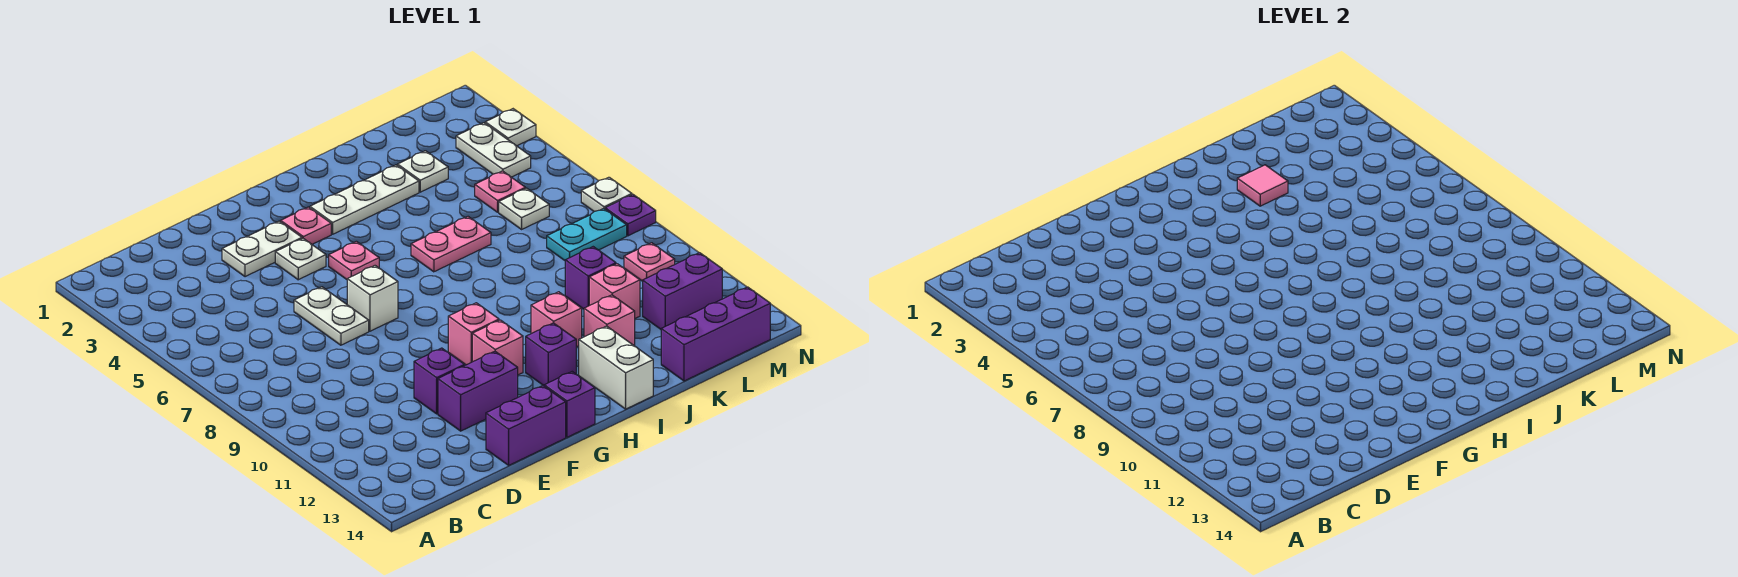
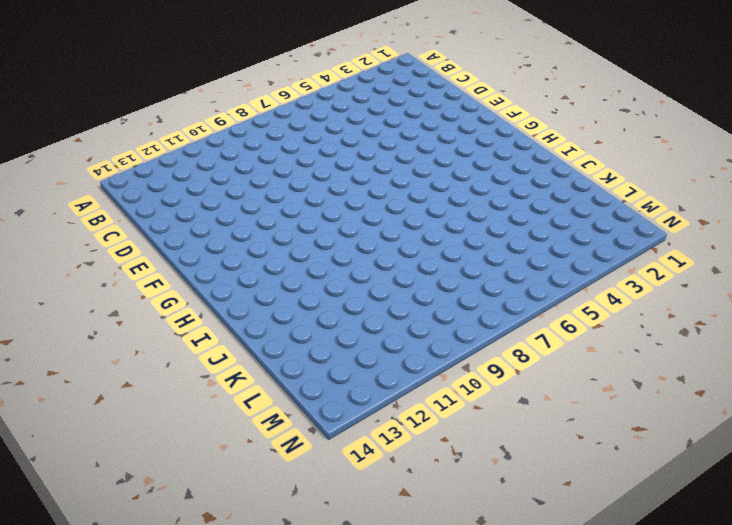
none -> white 1x2 plate [222,221,302,277]
none -> white 1x2 plate [294,287,369,345]
none -> purple 1x1 brick [414,348,465,414]
none -> purple 1x2 brick [438,351,518,431]

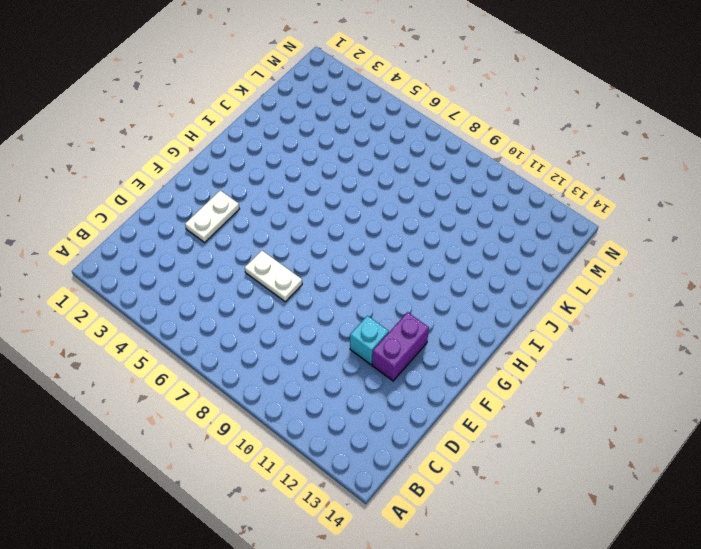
cyan 1x1 brick [350,316,389,365] -> purple 1x1 brick [414,348,465,414]
none -> purple 1x2 brick [486,386,566,465]
none -> white 1x1 plate [275,238,326,280]
none -> white 1x1 brick [347,266,398,331]
none -> pink 1x1 plate [281,207,331,244]

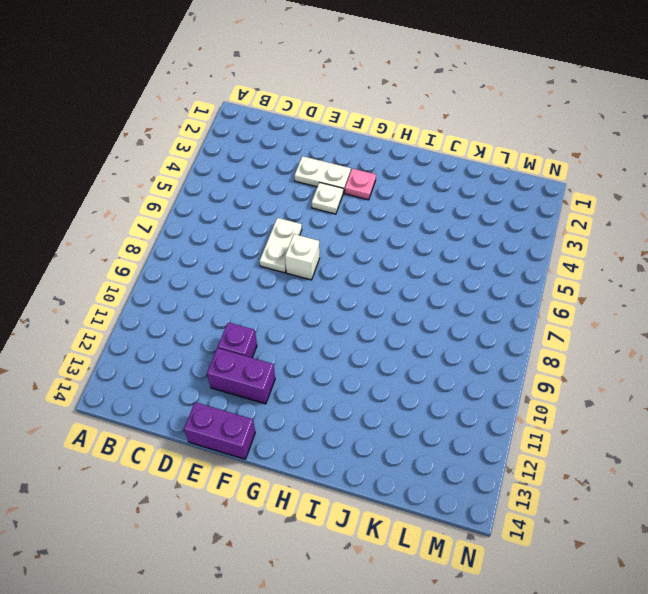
none -> pink 1x1 plate [329,241,379,279]
none -> pink 1x1 brick [448,303,499,365]
none -> pink 1x1 brick [472,320,523,375]
none -> purple 1x1 brick [544,372,595,437]

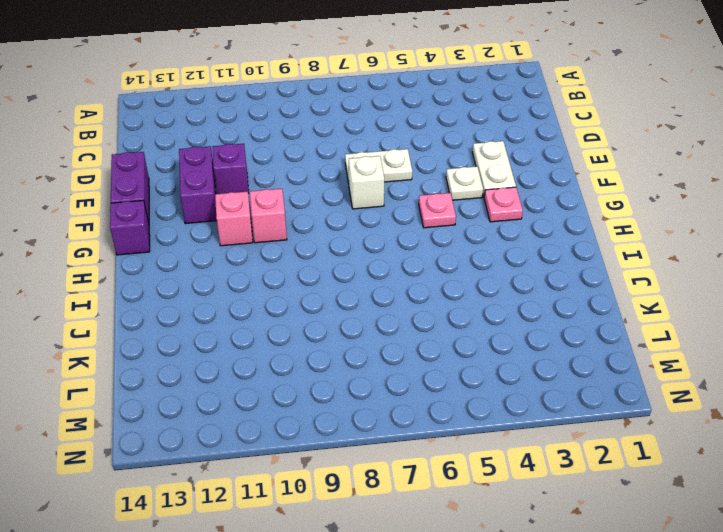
none -> white 1x3 plate [310,165,419,234]
none -> purple 1x1 brick [526,323,576,386]
none -> pink 1x2 plate [411,217,491,272]
none -> pink 1x1 brick [531,292,582,347]

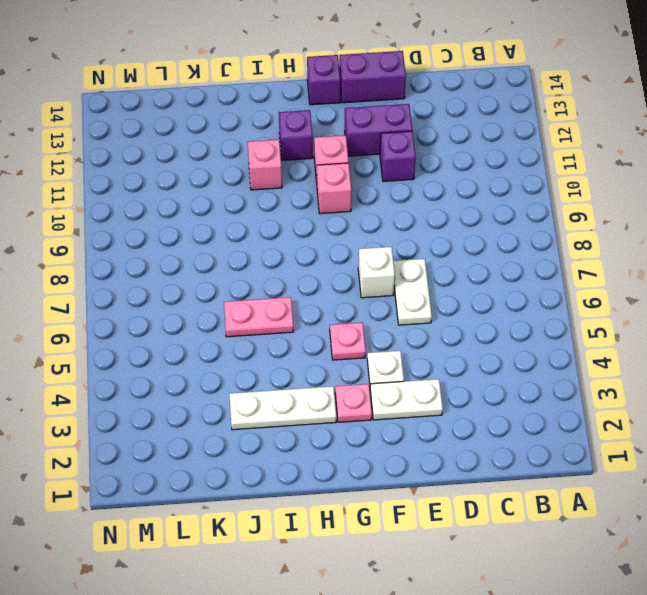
none -> white 1x2 brick [579,326,653,409]
none -> pink 1x1 brick [584,295,635,346]
none -> white 1x1 plate [398,151,448,192]
none -> purple 1x1 brick [565,247,616,309]

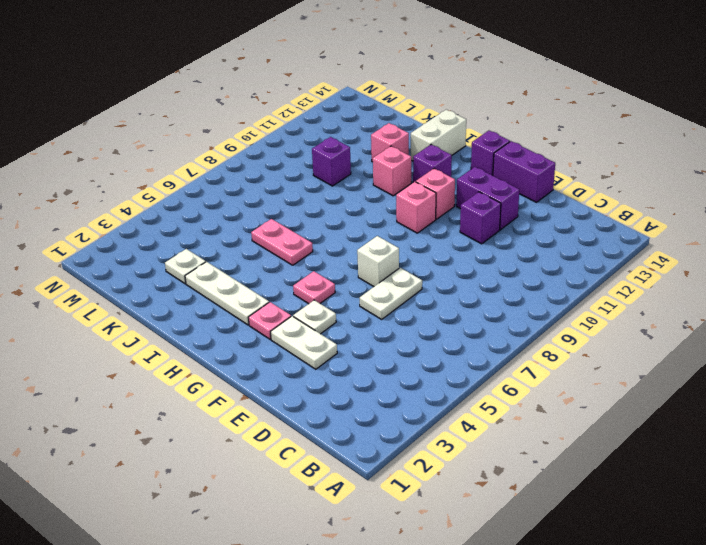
none -> pink 1x1 brick [589,264,640,318]
none -> purple 1x3 brick [661,287,770,381]
none -> pink 1x1 plate [475,171,525,212]
none -> white 1x1 plate [499,188,549,229]

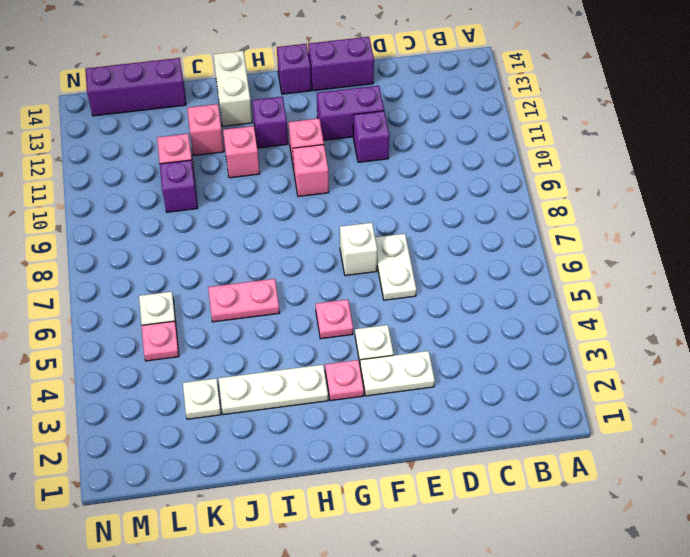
none -> cyan 1x2 plate [547,209,627,260]
none -> purple 1x2 brick [643,253,722,329]
none -> white 1x2 plate [456,123,531,177]
none -> pink 1x1 plate [624,243,675,281]

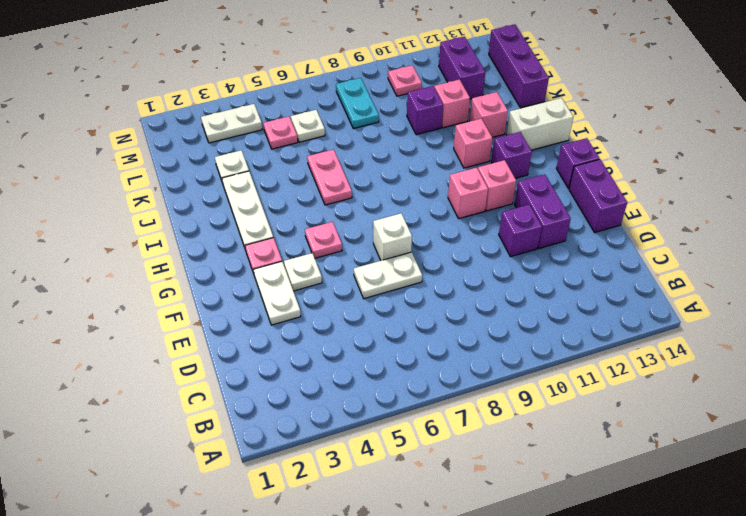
none -> white 1x1 plate [485,109,536,146]
none -> white 1x1 plate [581,177,632,212]
none -> purple 1x1 plate [605,195,656,236]
none -> pink 1x1 tile [1237,165,1288,206]

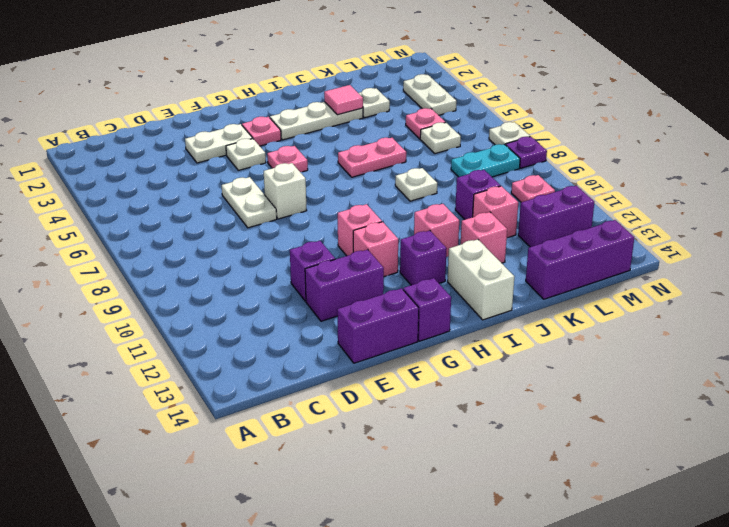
white 1x1 plate [395,168,437,201] -> white 1x1 plate moved to [485,109,536,146]

